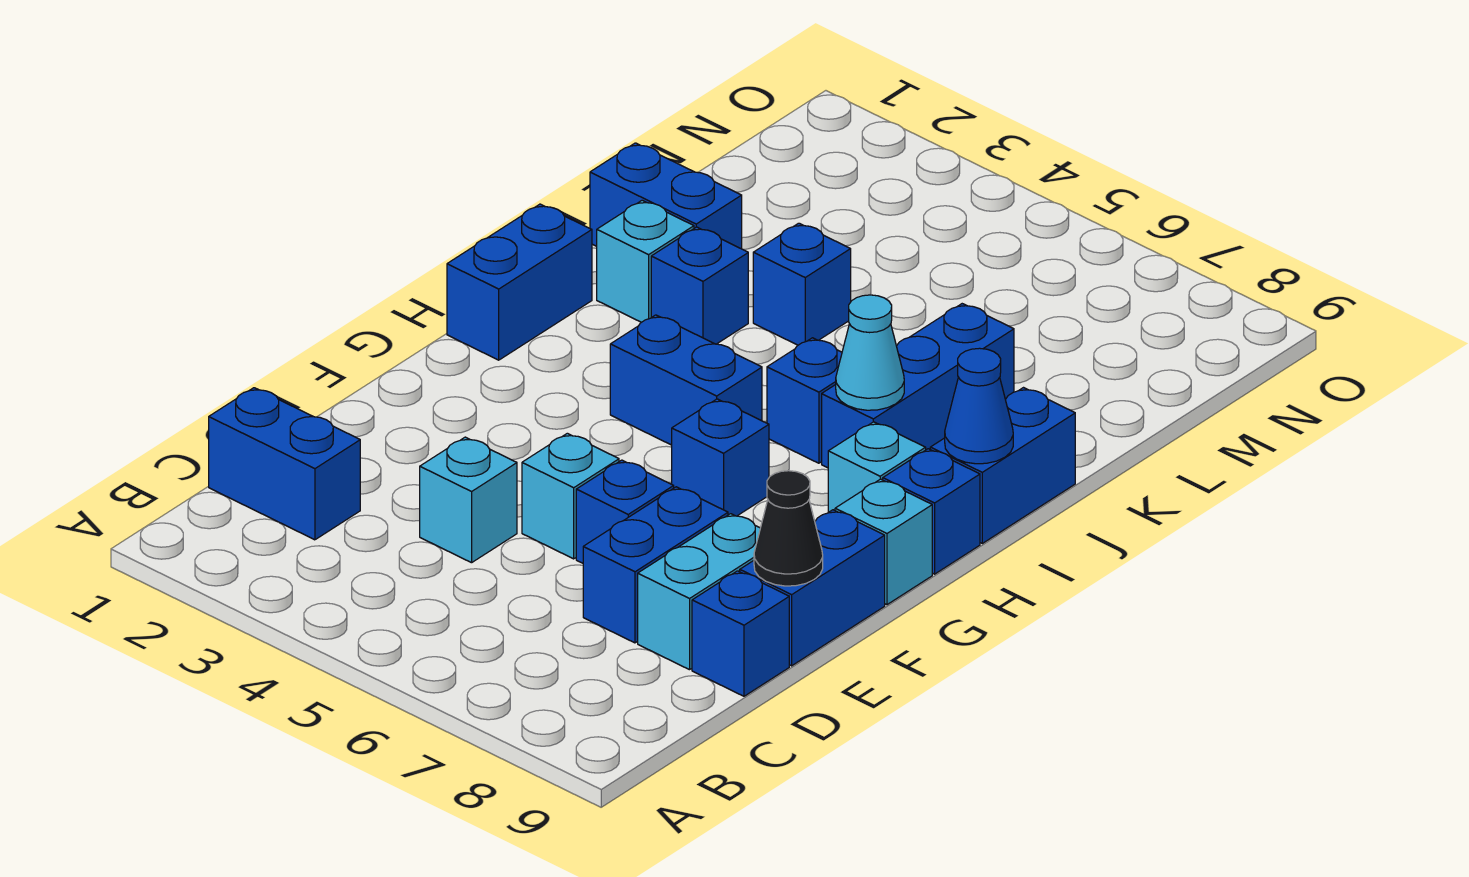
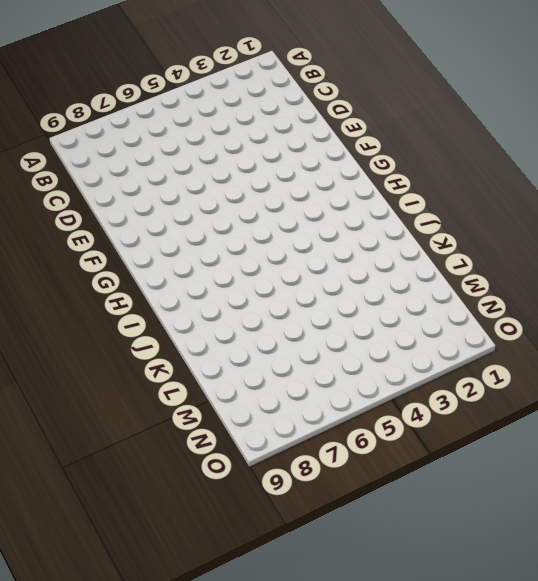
none -> blue 1x2 brick [209,388,360,540]
none -> cyan 1x1 brick [420,437,517,563]
none -> blue 1x2 brick [583,487,728,643]

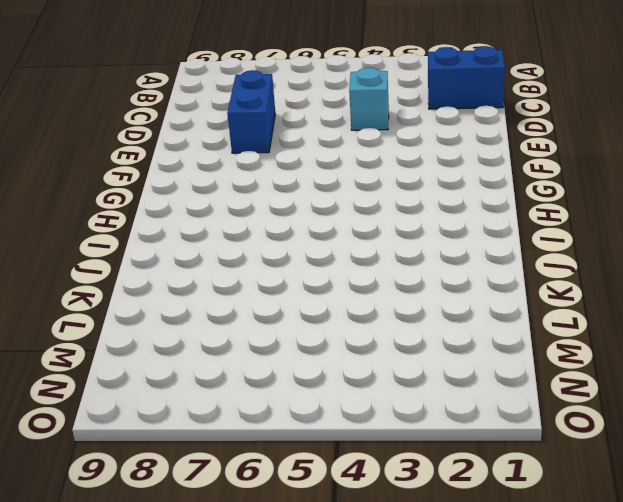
none -> cyan 1x2 brick [638,514,760,670]
none -> blue 1x1 brick [692,571,789,696]
none -> cyan 1x1 brick [522,433,619,559]

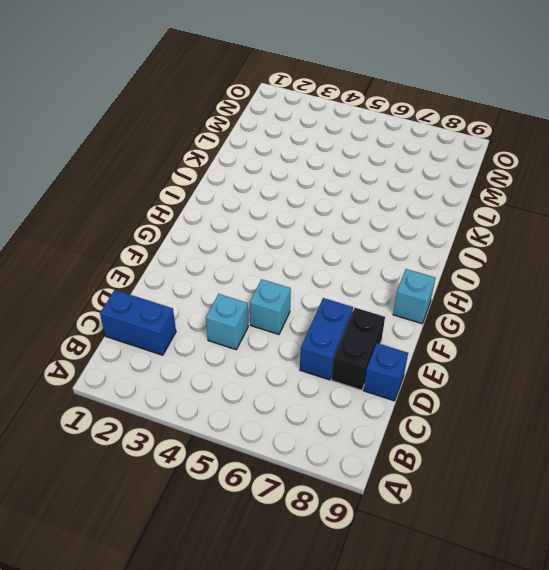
black 1x2 brick [332,308,385,390] -> cyan 1x2 brick [638,514,760,670]
none -> blue 1x1 brick [576,460,674,563]
none -> blue 1x2 brick [740,510,885,666]
none -> blue 1x1 brick [672,399,769,516]

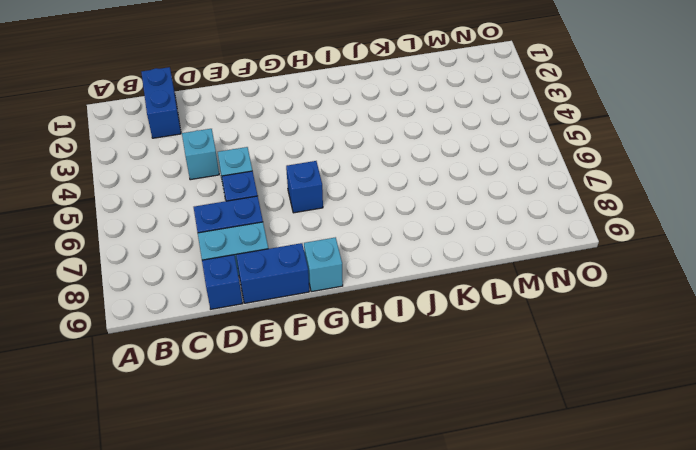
none -> blue 1x2 brick [447,204,592,360]
none -> blue 1x2 brick [610,315,762,445]
none -> cyan 1x1 brick [828,422,926,512]

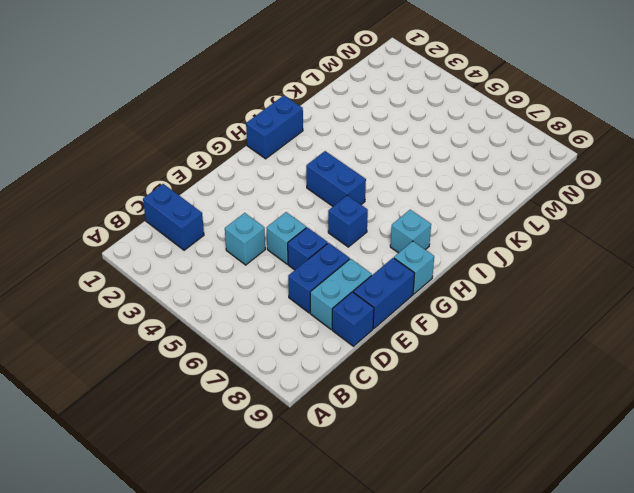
none -> blue 1x1 brick [883,449,980,574]
none -> blue 1x1 brick [767,338,842,463]
none -> blue 1x3 brick [822,304,1014,468]

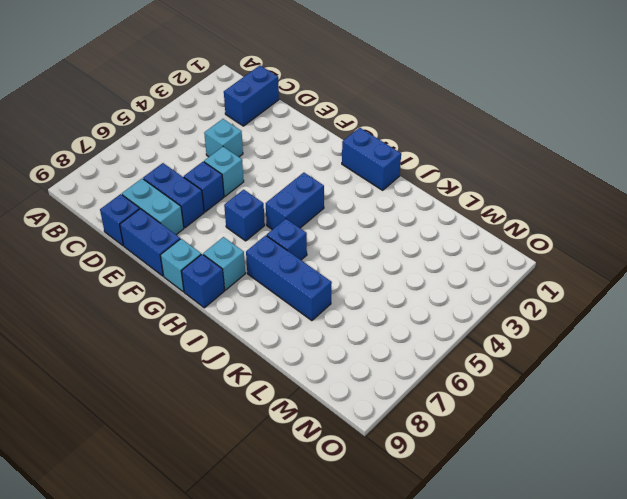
none -> blue 1x2 brick [930,388,1075,543]
none -> cyan 1x1 brick [597,200,694,322]
none -> blue 1x1 brick [651,227,748,344]

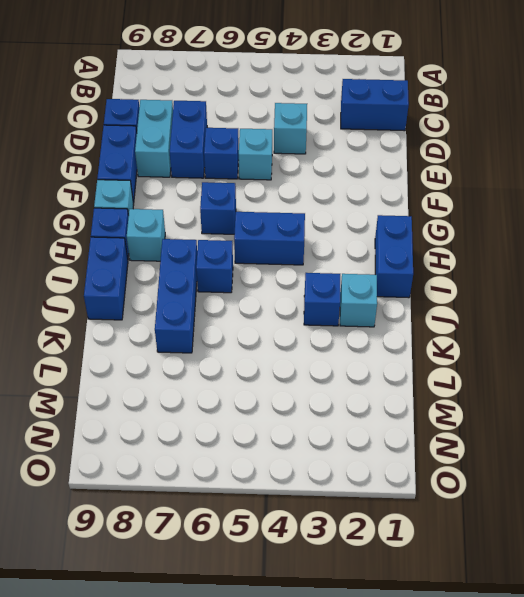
none -> blue 1x2 brick [590,143,742,249]
none -> blue 1x1 brick [753,223,851,345]
none -> black 1x1 cone [754,471,823,586]

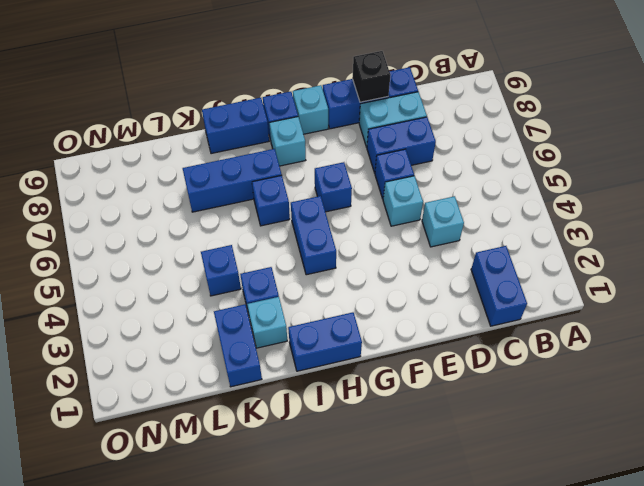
black 1x1 brick [353,51,390,102] -> black 1x1 cone [754,471,823,586]
none -> cyan 1x1 cone [836,295,904,410]
none -> blue 1x1 cone [945,348,1013,464]

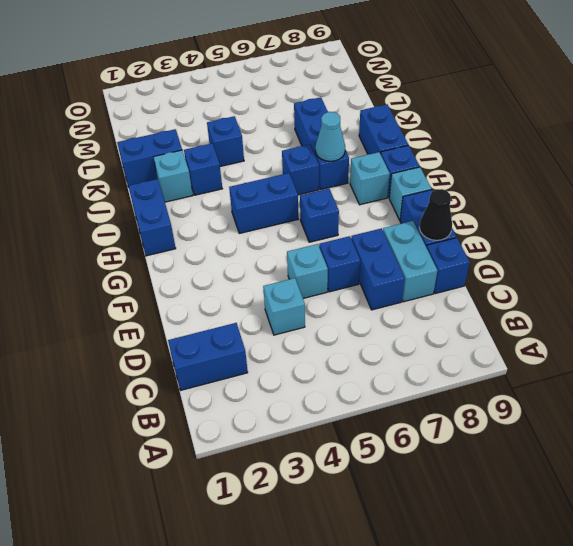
none -> blue 1x1 cone [945,348,1013,464]

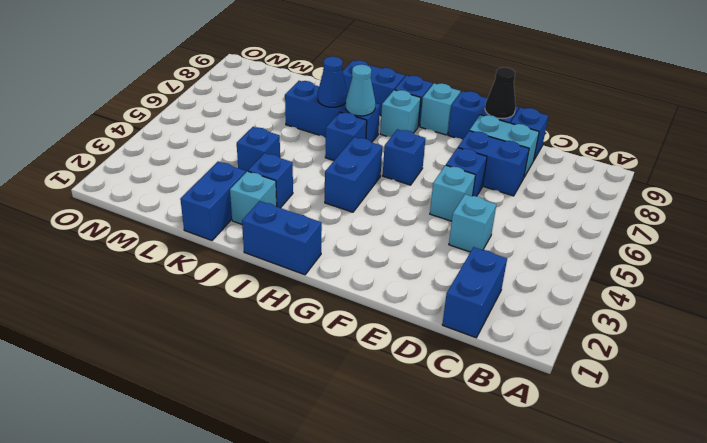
blue 1x1 cone [318,56,347,107] -> blue 1x1 cone moved to [945,348,1013,464]

